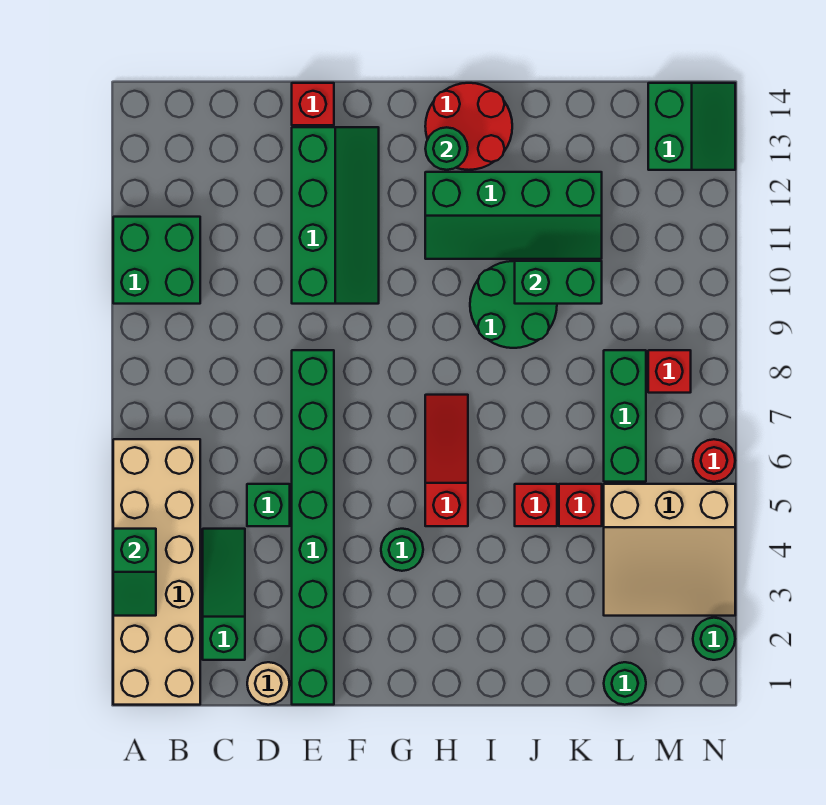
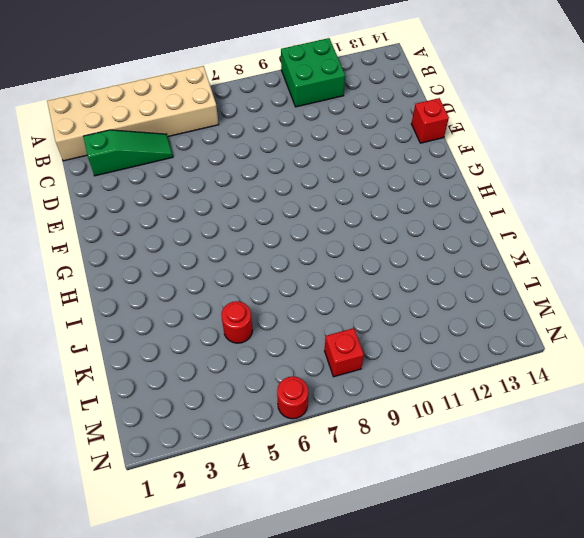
red 1x1 round brick [221,301,253,343] -> red 1x1 brick [559,484,602,526]
none -> tan 1x1 round brick [247,662,290,705]
none -> green 1x1 brick [247,484,290,526]
none -> green 1x8 brick [292,350,334,705]

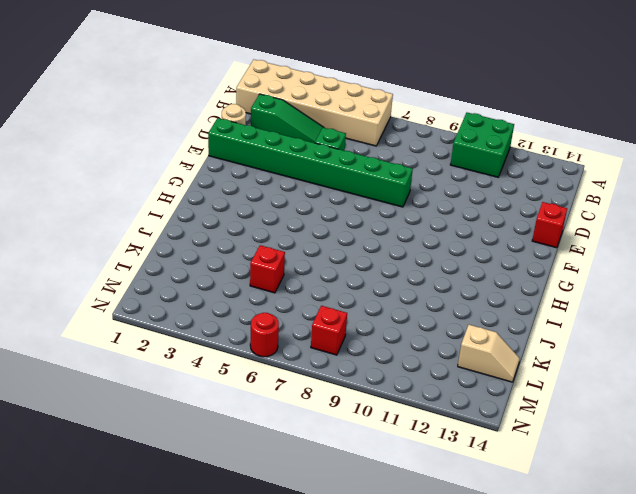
tan 1x2 slope [458,325,520,382] -> none
none -> green 2x4 slope [292,127,379,304]
none -> green 1x1 round brick [381,529,423,571]
none -> red 1x3 slope [425,395,468,526]

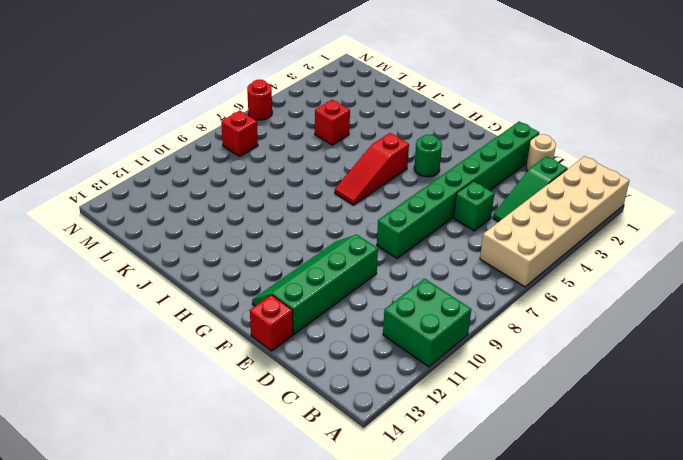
none -> green 2x4 slope [425,172,602,259]
none -> red 2x2 round brick [425,83,512,170]
none -> green 2x2 round brick [470,261,557,348]

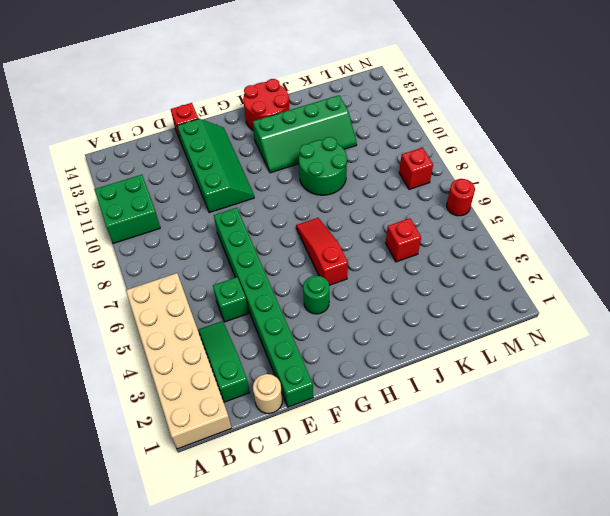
none -> red 1x1 brick [515,484,557,526]
none -> green 1x1 round brick [604,662,646,705]
none -> tan 3x3 slope [604,484,735,616]

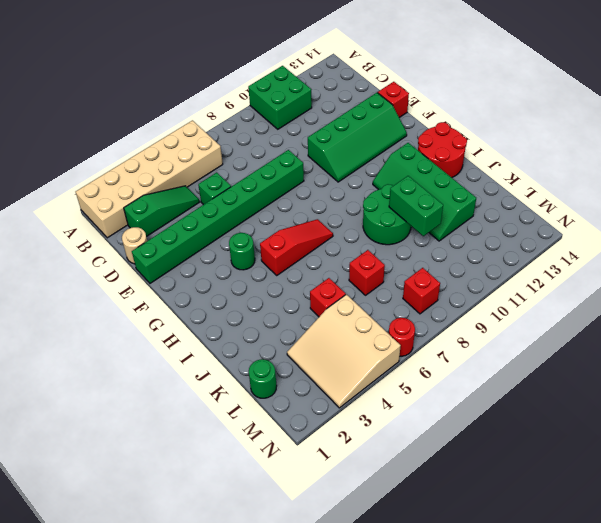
red 1x1 brick [349,250,385,295] -> red 1x1 brick moved to [515,484,557,526]
none -> green 1x3 brick [604,350,646,482]
none -> green 2x2 slope [648,83,735,170]
none -> green 1x1 round brick [693,618,735,660]

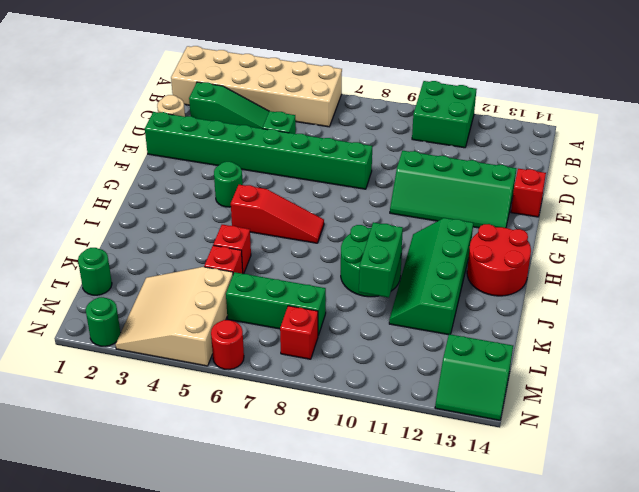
none -> green 1x2 slope [113,529,156,616]
none -> green 1x1 round brick [425,127,468,170]

